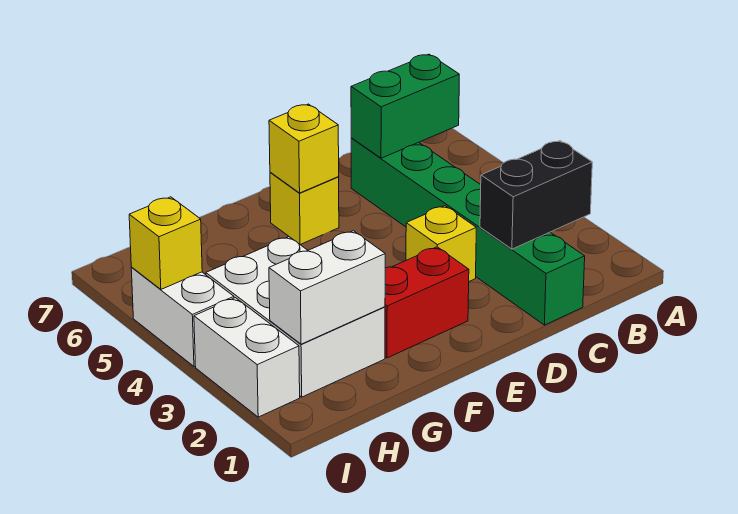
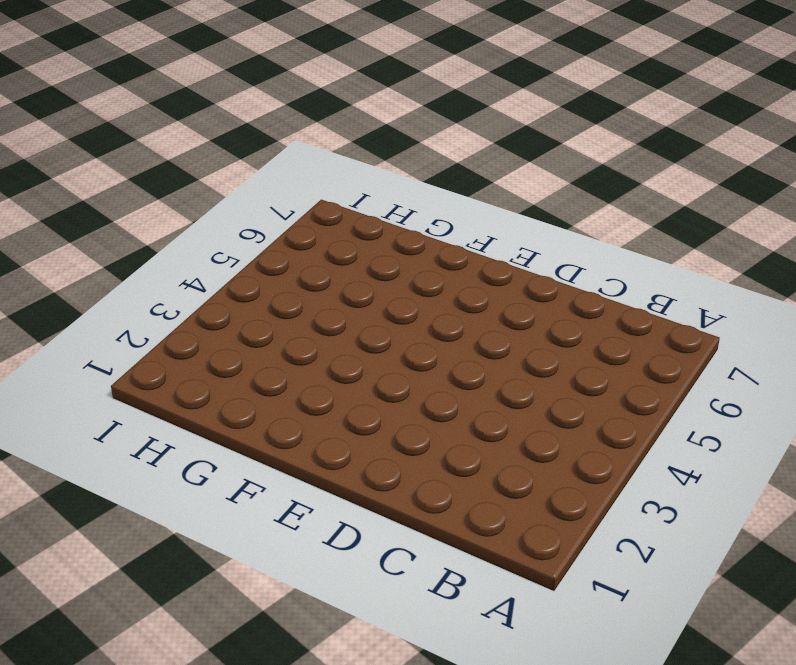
none -> green 1x6 brick [351,138,585,325]
none -> yellow 1x1 brick [406,206,476,281]
none -> red 1x2 brick [385,247,469,358]

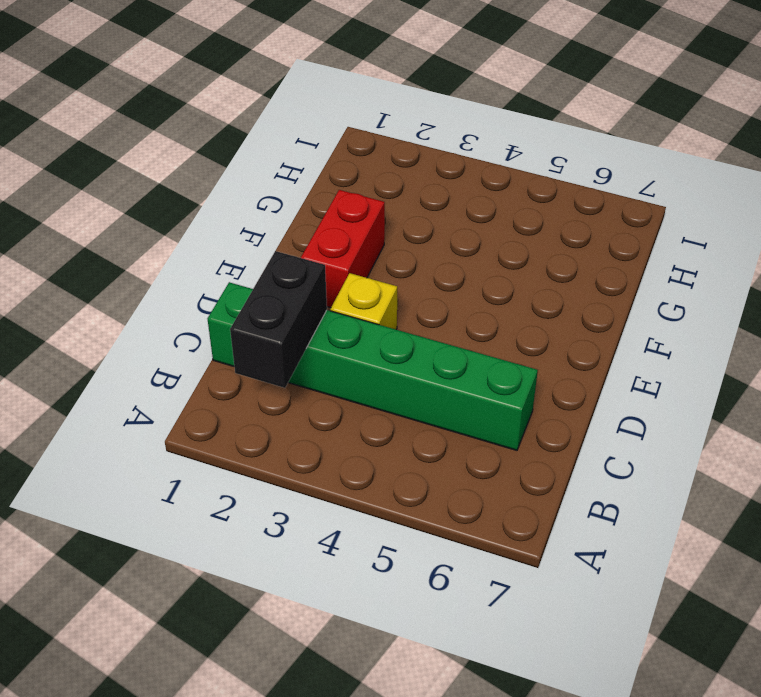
none -> yellow 1x1 brick [270,172,339,245]
none -> white 2x3 brick [206,237,385,397]
none -> white 1x2 brick [194,298,300,417]

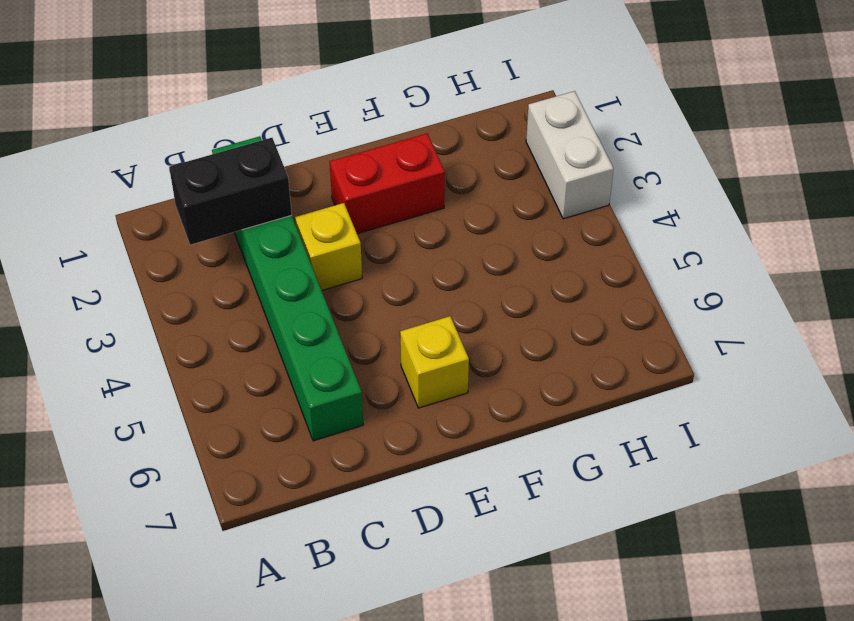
none -> white 2x3 brick [206,237,385,397]
none -> white 1x2 brick [131,268,234,367]
none -> green 1x2 brick [351,54,459,158]

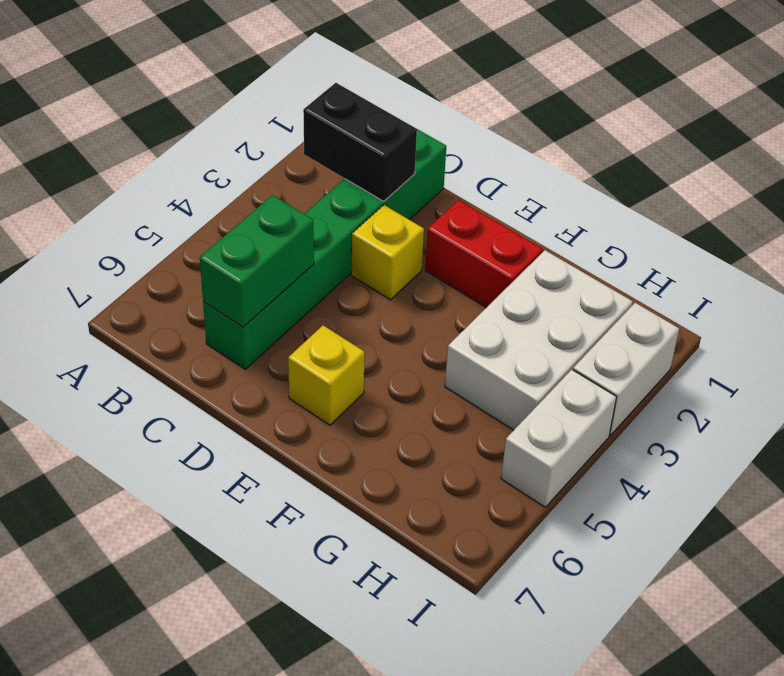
green 1x2 brick [200,195,314,327] -> green 1x2 brick turned to [351,54,459,158]
none -> yellow 1x1 brick [269,104,339,193]
none -> white 1x2 brick [269,231,385,344]
none -> yellow 1x1 brick [129,197,202,289]

